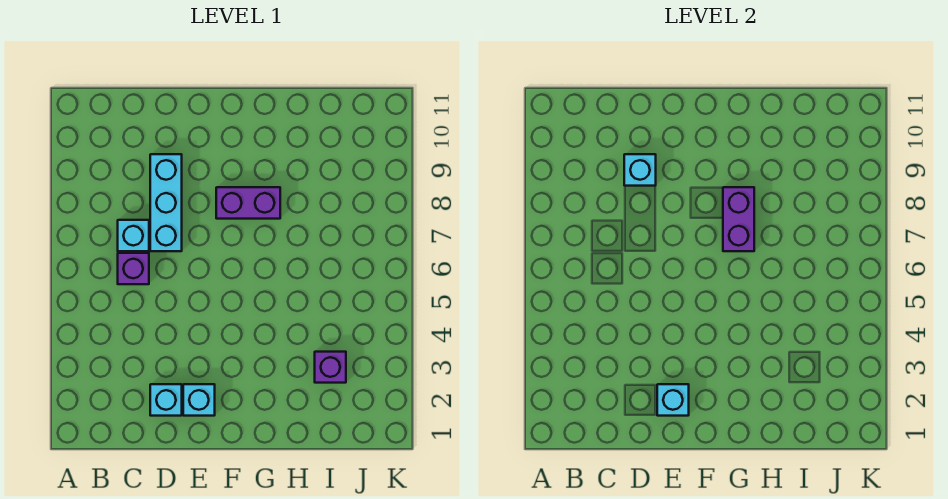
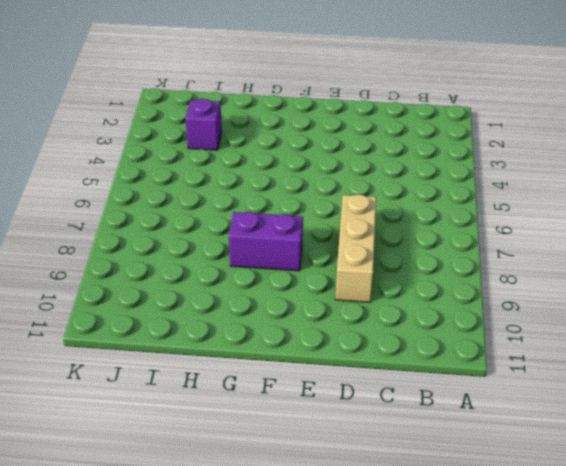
tan 1x3 brick [335,194,376,302] -> cyan 1x3 brick [150,154,182,251]
none -> purple 1x1 brick [118,253,149,284]
none -> cyan 1x1 brick [118,220,149,251]

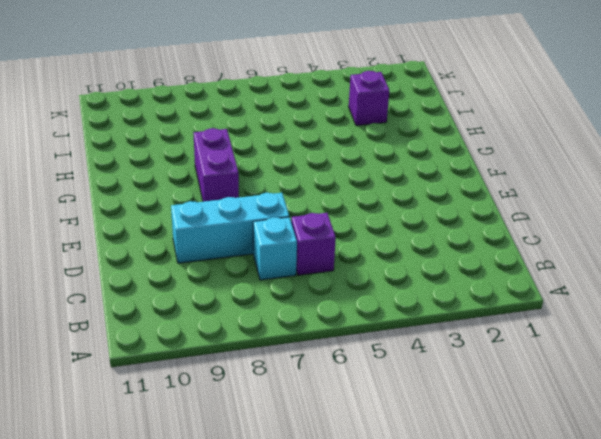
none -> cyan 1x1 brick [150,384,182,416]
none -> cyan 1x1 brick [183,384,215,416]

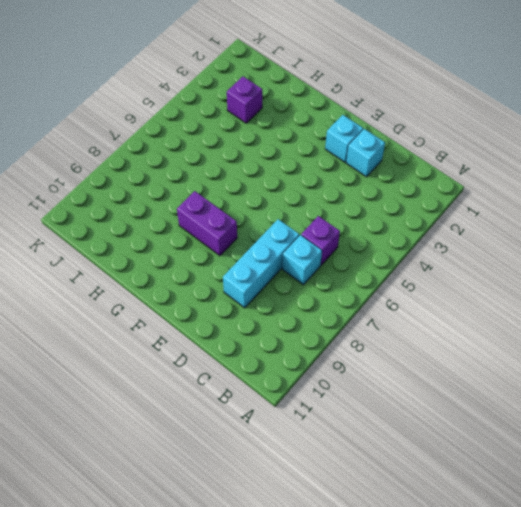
none -> cyan 1x1 brick [624,154,656,186]
none -> cyan 1x1 brick [657,384,689,416]

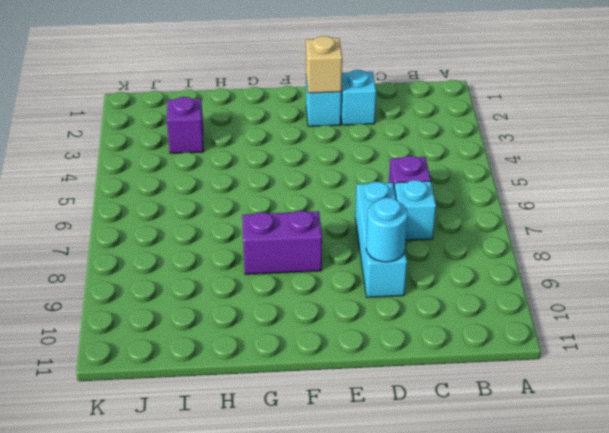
cyan 1x1 round brick [366,198,407,262] -> cyan 1x1 brick [624,154,656,186]
tan 1x1 brick [306,36,342,93] -> cyan 1x1 brick [657,384,689,416]
none -> purple 1x2 brick [723,187,754,251]

